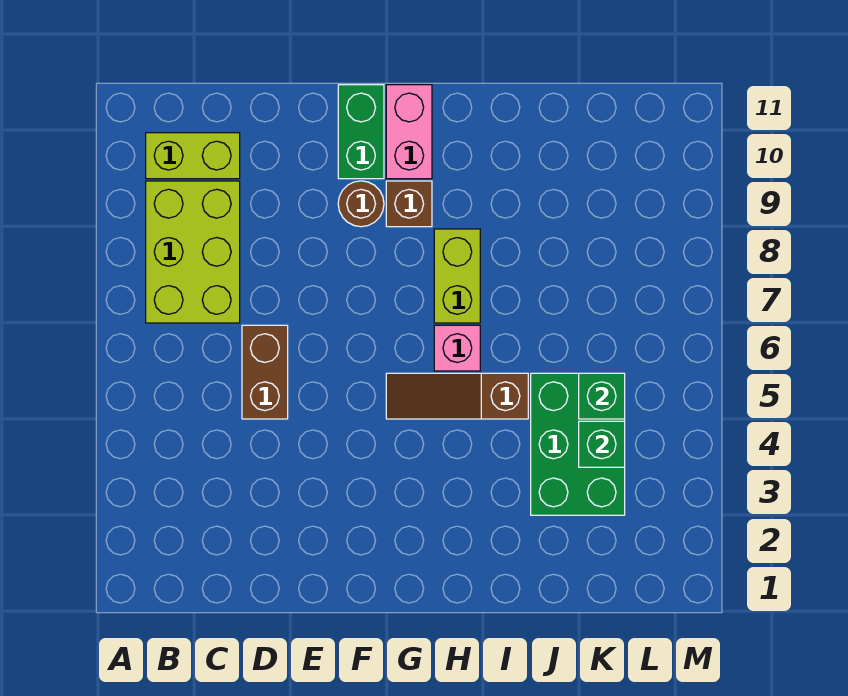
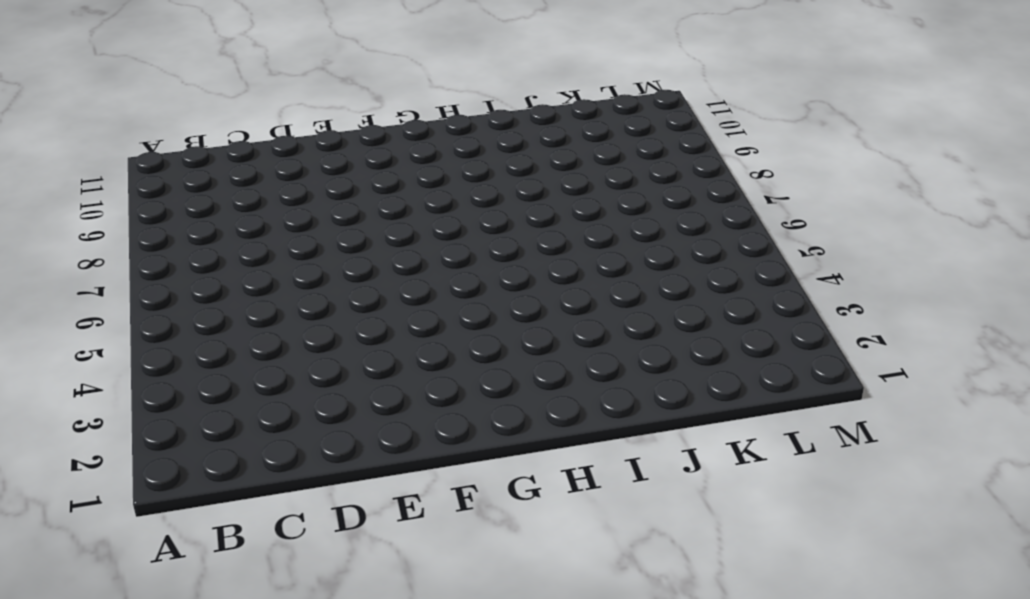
none -> lime 2x3 brick [146,181,240,323]
none -> lime 1x2 brick [146,133,240,179]
none -> brown 1x2 brick [242,325,288,419]

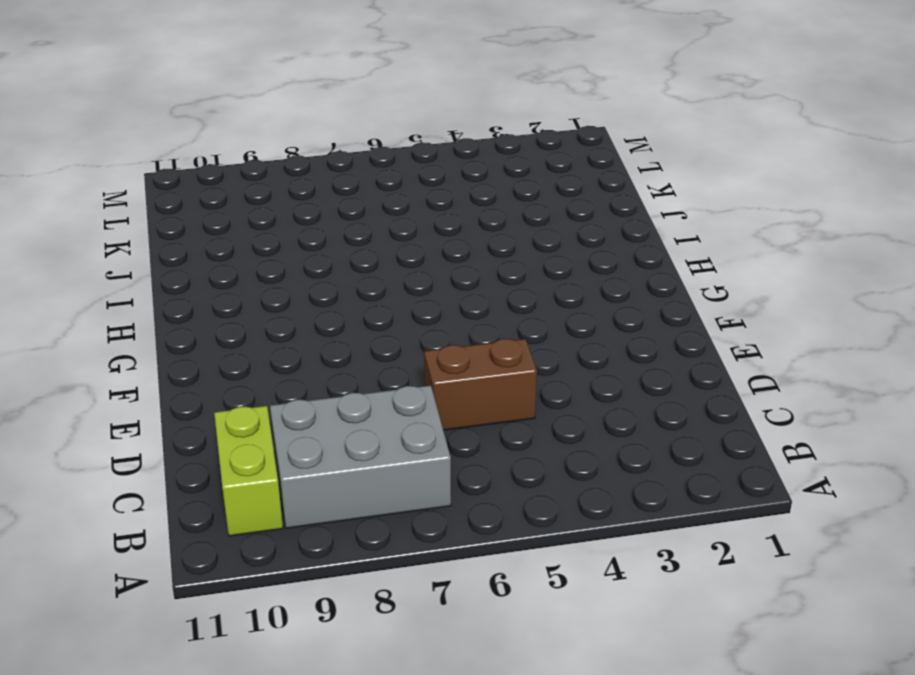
grey 2x3 brick [270,386,451,528] -> lime 2x3 brick [146,181,240,323]
none -> brown 1x1 round brick [338,181,384,227]
none -> green 1x2 brick [338,85,384,179]
none -> brown 1x3 slope [386,373,528,419]

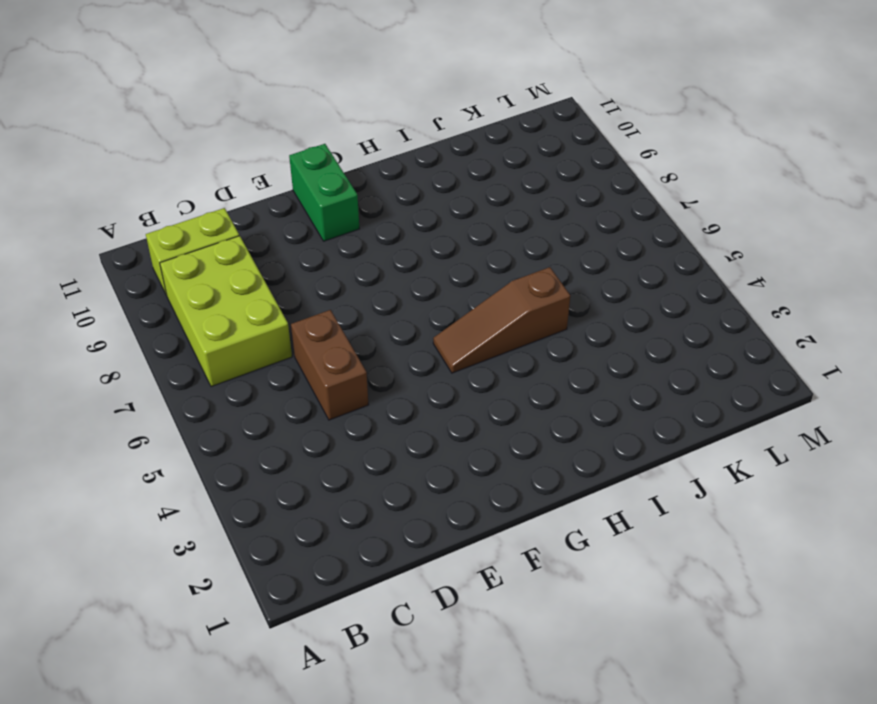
none -> brown 1x1 round brick [338,181,384,227]
none -> brown 1x1 brick [386,181,432,227]
none -> pink 1x2 brick [386,85,432,179]

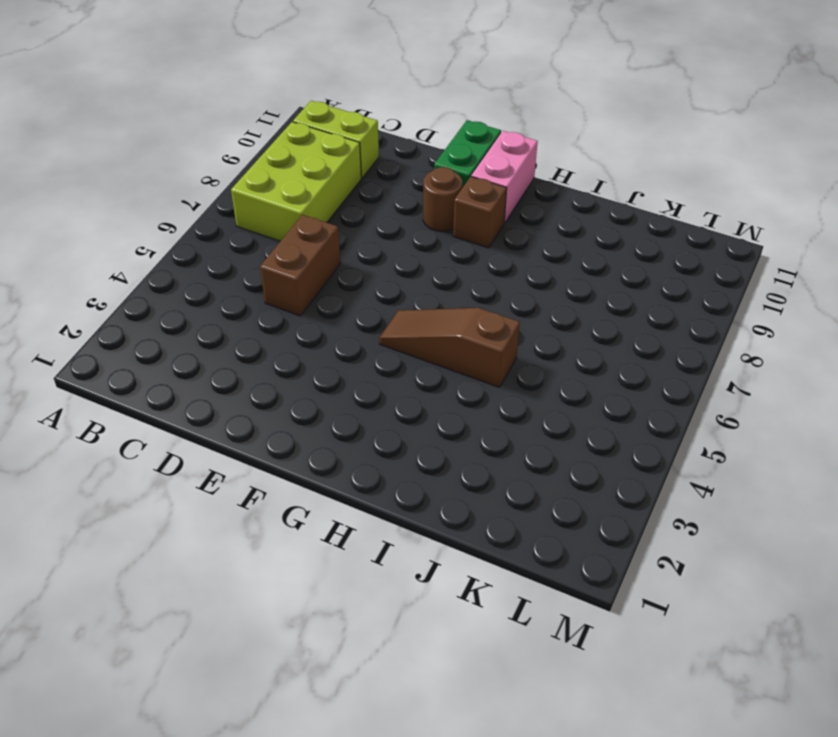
none -> pink 1x1 brick [434,325,480,371]
none -> lime 1x2 brick [434,229,480,323]
none -> green 2x3 brick [531,373,625,515]

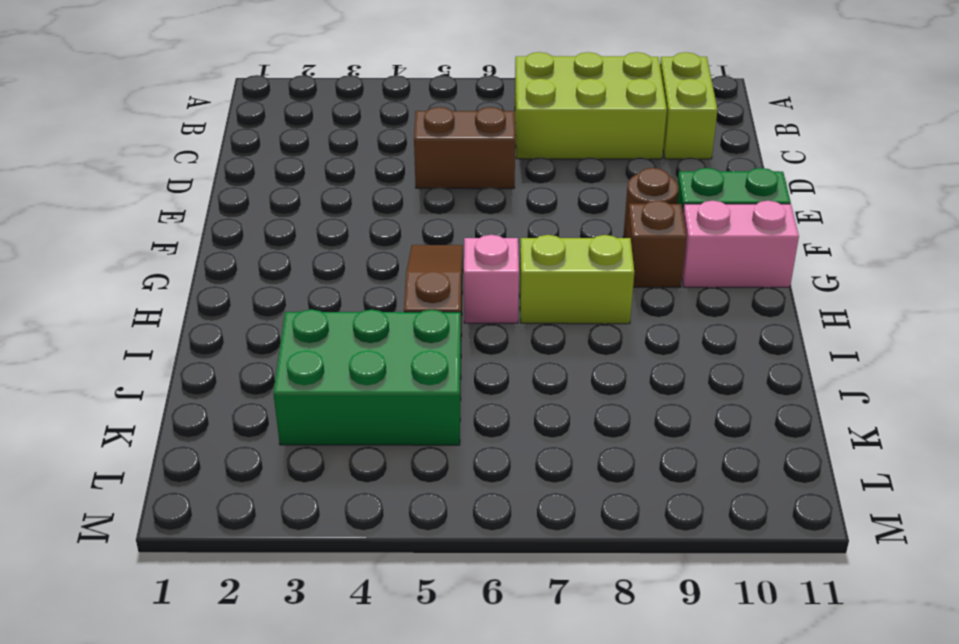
none -> green 1x1 brick [579,421,625,467]
none -> green 1x1 brick [579,373,625,419]

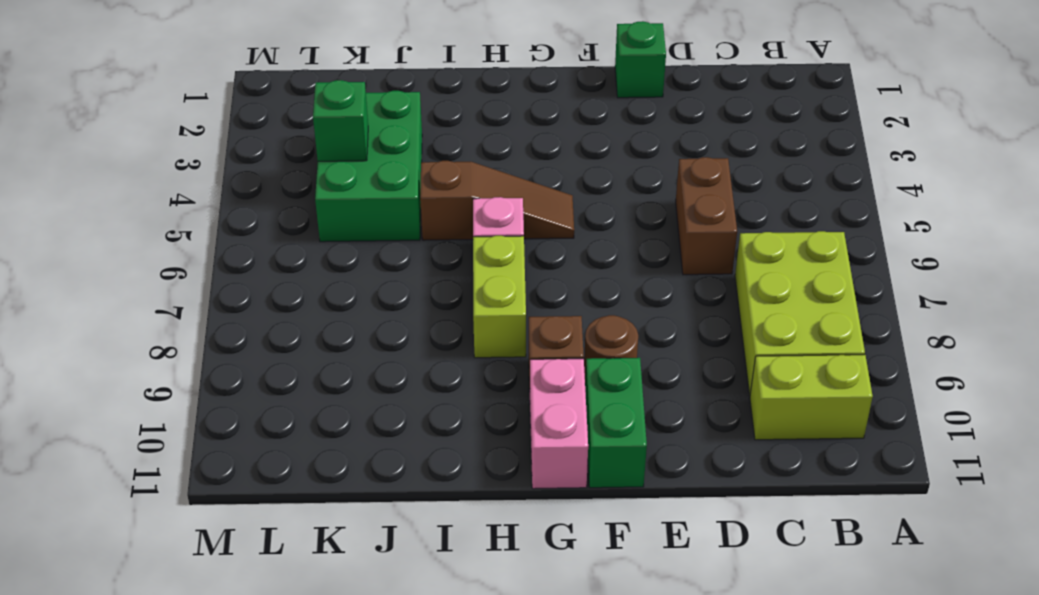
green 1x1 brick [615,21,666,98] -> green 1x1 brick moved to [579,373,625,419]

